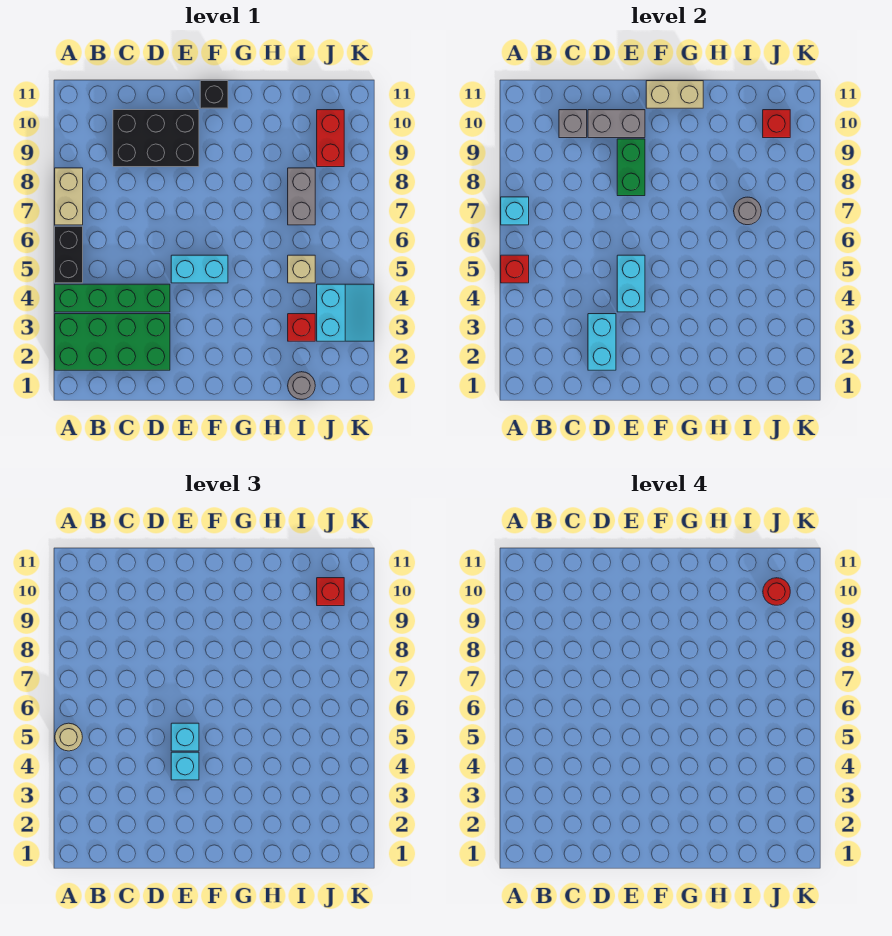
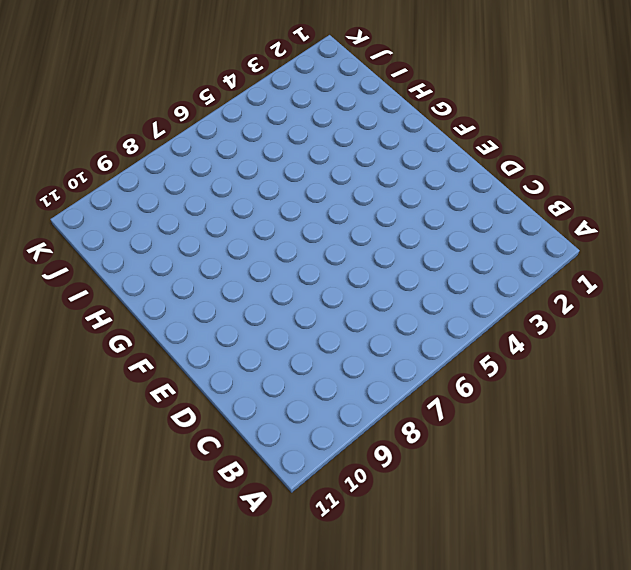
none -> green 2x4 brick [55,314,170,370]
none -> green 1x4 brick [55,284,170,312]
none -> black 1x2 brick [55,226,83,283]

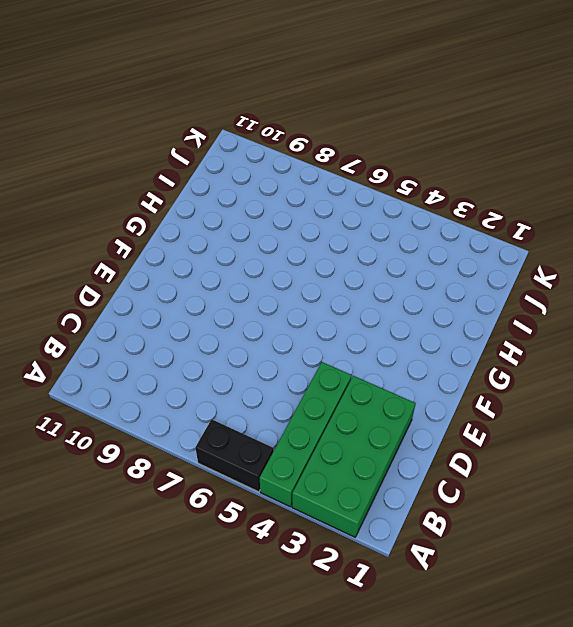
none -> tan 1x2 brick [55,168,83,225]
none -> black 2x3 brick [113,110,199,167]
none -> cyan 1x2 brick [171,255,228,283]

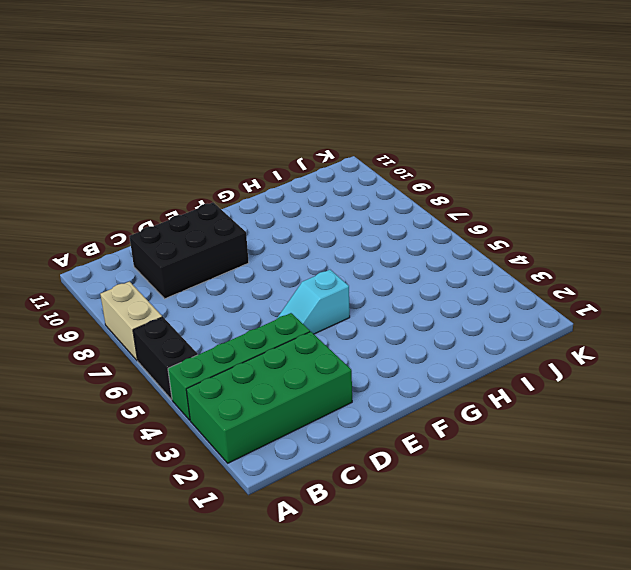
cyan 1x2 slope [277,270,350,334] -> cyan 1x2 brick [171,255,228,283]
none -> black 1x1 brick [200,81,228,108]
none -> grey 1x1 round brick [288,372,315,399]
none -> red 1x1 brick [288,314,315,341]

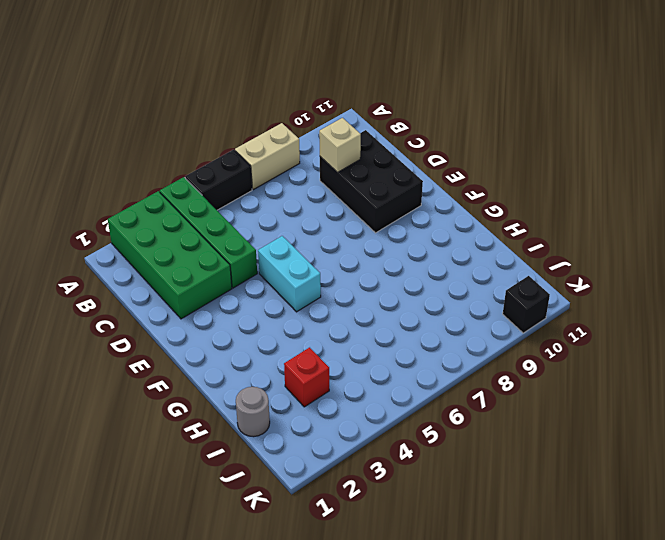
tan 1x1 brick [319,118,361,172] -> tan 1x1 brick moved to [288,255,315,283]
black 1x1 brick [503,276,550,333] -> black 1x1 brick moved to [200,81,228,108]
none -> grey 1x2 brick [288,168,315,225]
none -> cyan 2x2 slope [317,284,374,341]
none -> red 1x2 brick [317,110,344,167]

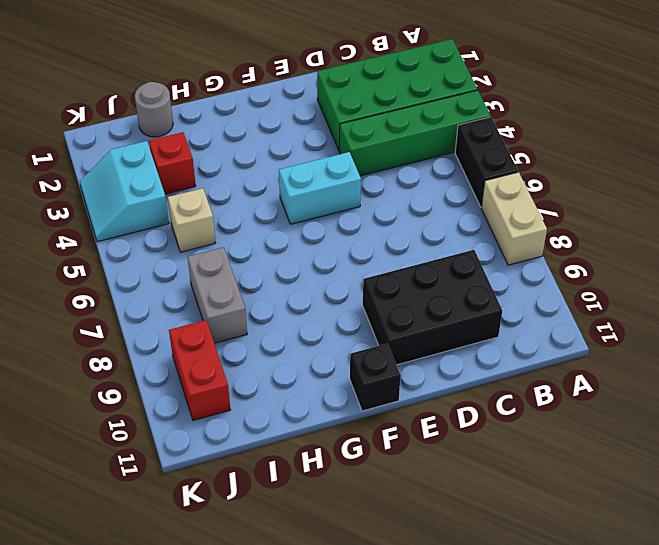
none -> red 1x1 brick [501,255,529,283]
none -> cyan 1x1 brick [501,197,529,225]
none -> grey 1x1 brick [559,110,587,138]

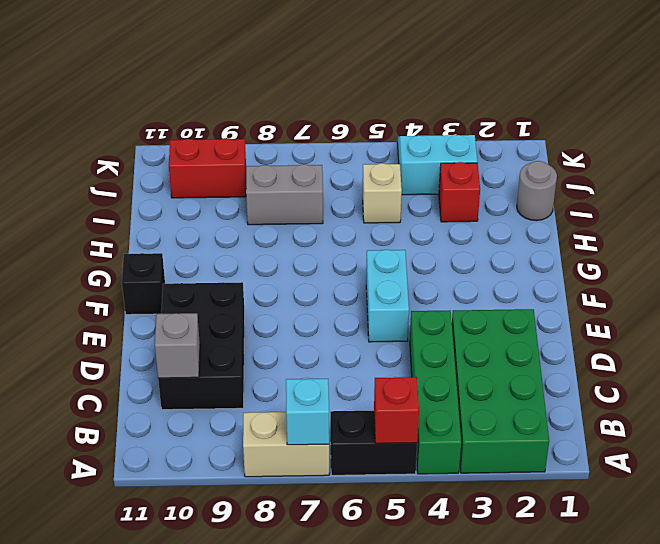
none -> cyan 1x2 brick [588,314,616,370]
none -> grey 1x2 brick [588,110,645,138]
none -> cyan 1x2 brick [617,255,645,312]

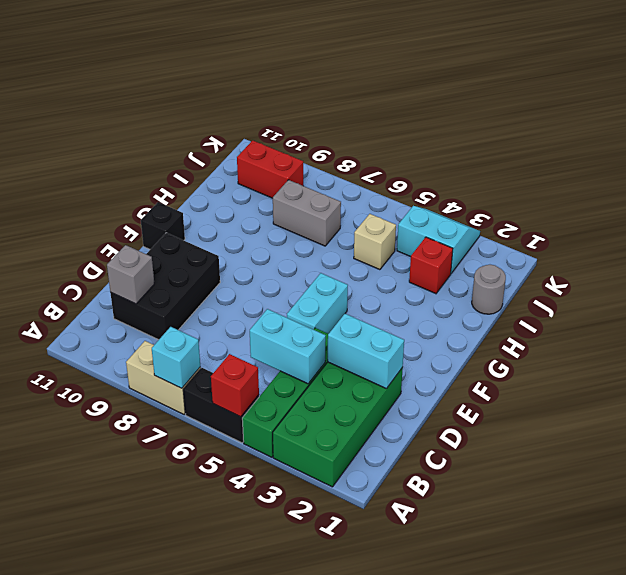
cyan 1x2 brick [250,309,326,384] -> cyan 1x2 brick moved to [617,255,645,312]
none -> grey 1x2 brick [588,110,645,138]
none -> green 1x2 brick [617,139,645,196]
none -> tan 1x2 brick [646,81,703,108]

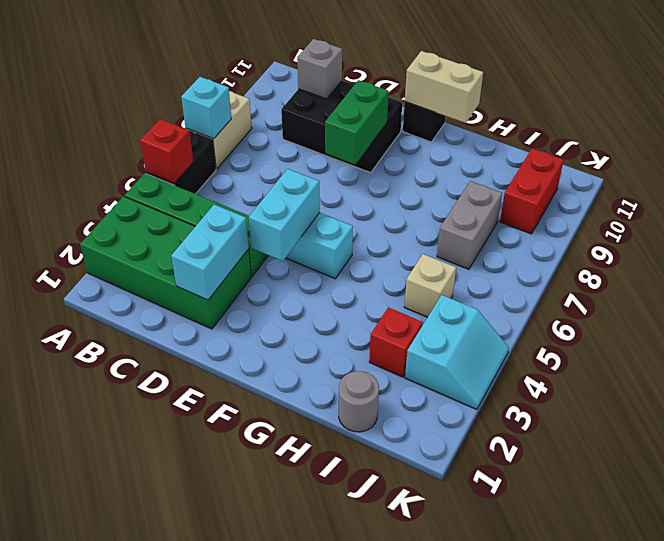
none -> grey 1x2 brick [588,110,645,138]
none -> grey 1x1 round brick [734,197,761,225]
none -> red 1x1 brick [763,110,790,138]

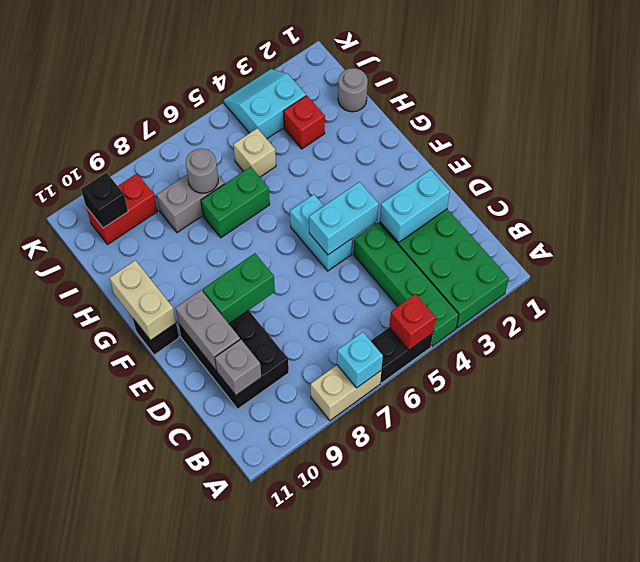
green 1x2 brick [201,167,270,238] -> none
black 1x1 brick [81,173,128,228] -> red 1x1 brick [763,110,790,138]
none -> tan 1x1 round brick [55,723,82,751]
none -> cyan 1x1 brick [171,752,199,780]
none -> cyan 1x1 brick [171,723,199,751]

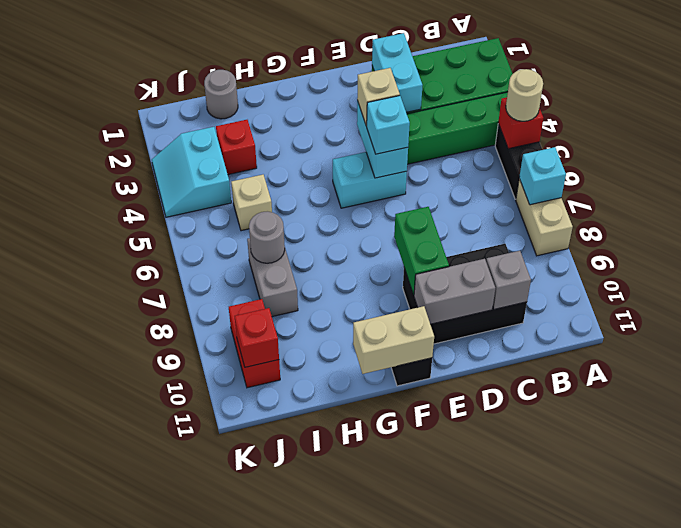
tan 1x1 brick [357,68,400,126] -> cyan 1x1 brick [171,752,199,780]
none -> red 1x1 brick [317,578,344,606]
none -> red 1x1 round brick [763,578,790,605]

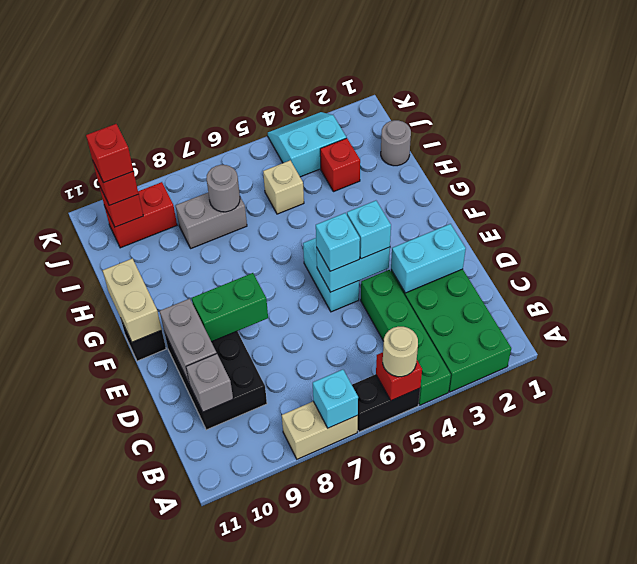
red 1x1 brick [86,124,133,183] -> red 1x1 round brick [763,578,790,605]

